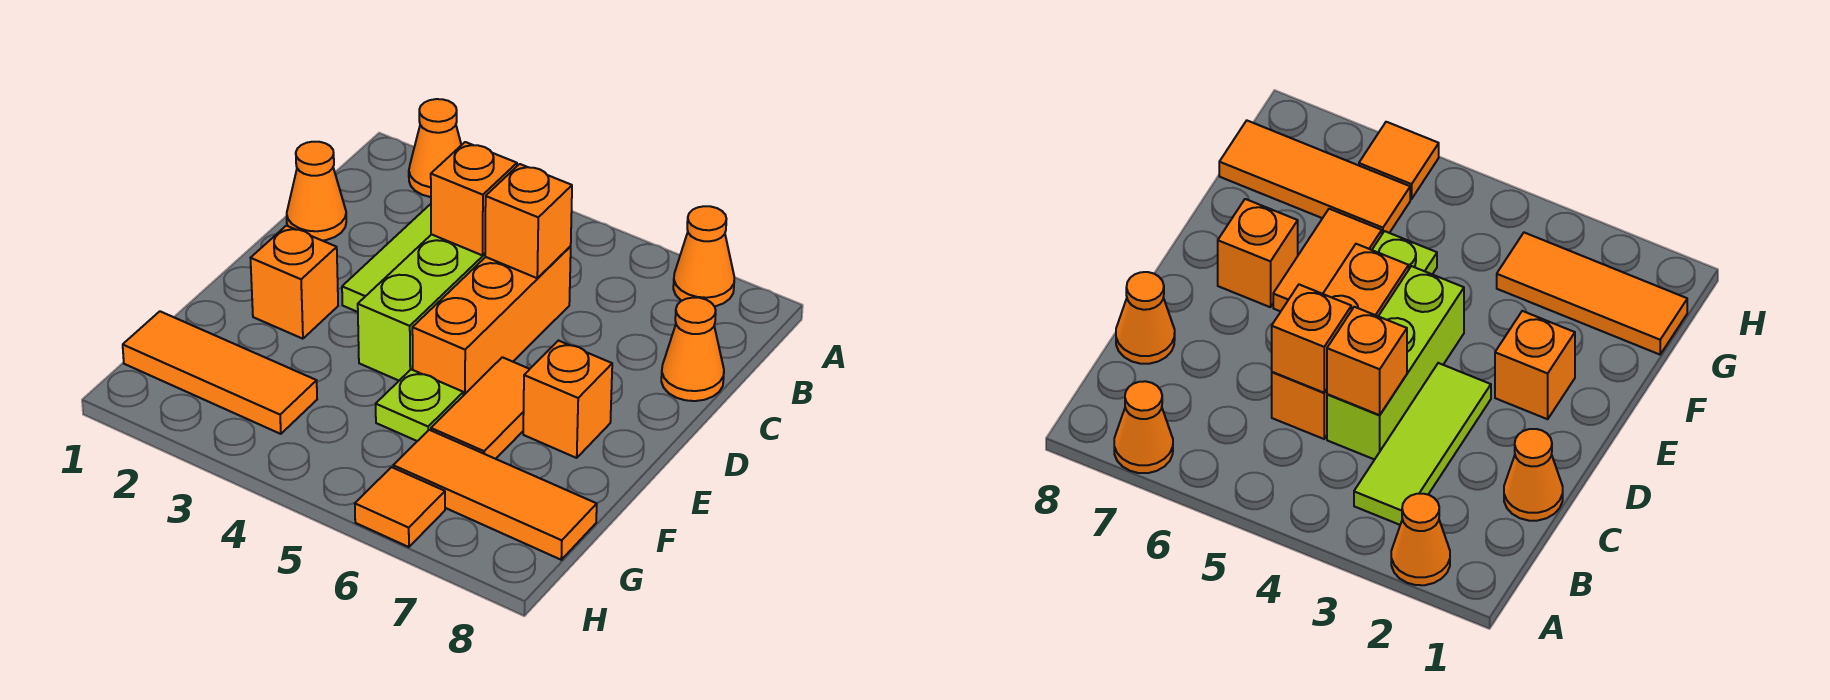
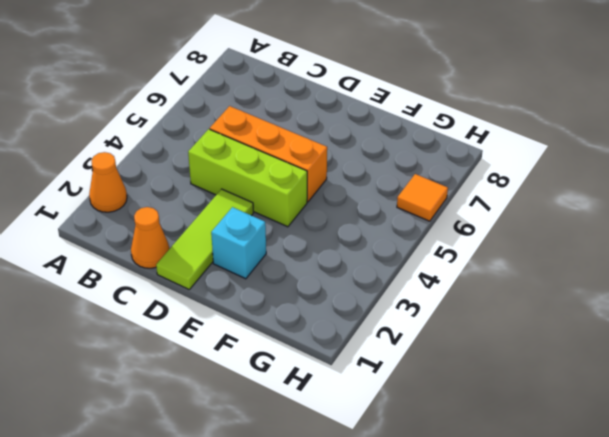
lime 1x3 tile [156,189,253,289] -> lime 1x3 tile turned to [342,204,431,312]
cyan 1x1 brick [211,207,266,279] -> orange 1x1 brick [251,226,338,339]
none -> orange 1x1 cone [673,206,734,306]
none -> orange 1x1 cone [661,298,724,401]
none -> orange 1x2 tile [431,357,529,459]

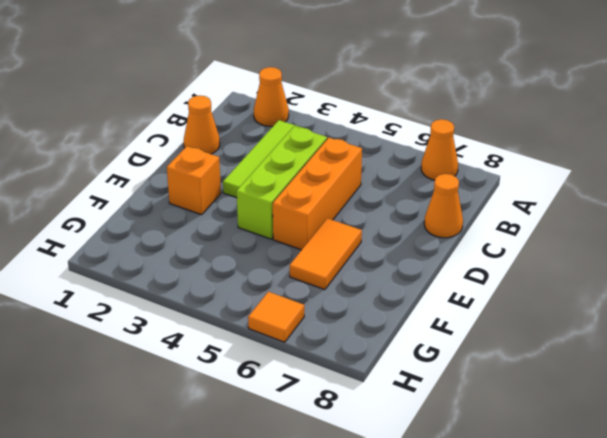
none -> orange 1x1 brick [523,341,612,458]
none -> lime 1x1 plate [376,369,463,441]
none -> orange 1x3 tile [123,311,317,434]

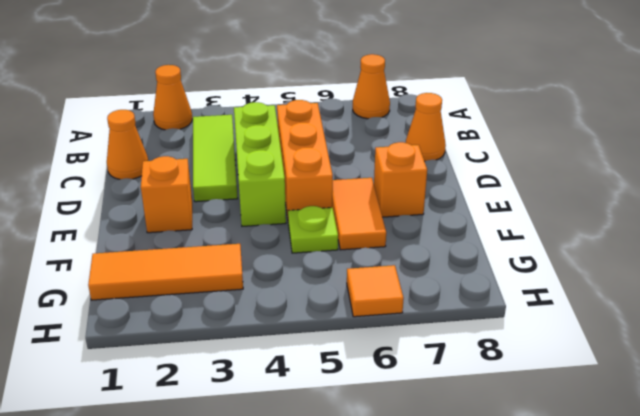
none -> orange 1x3 tile [393,430,597,560]
none -> orange 1x1 brick [431,142,517,255]
none -> orange 1x1 brick [485,164,572,278]

